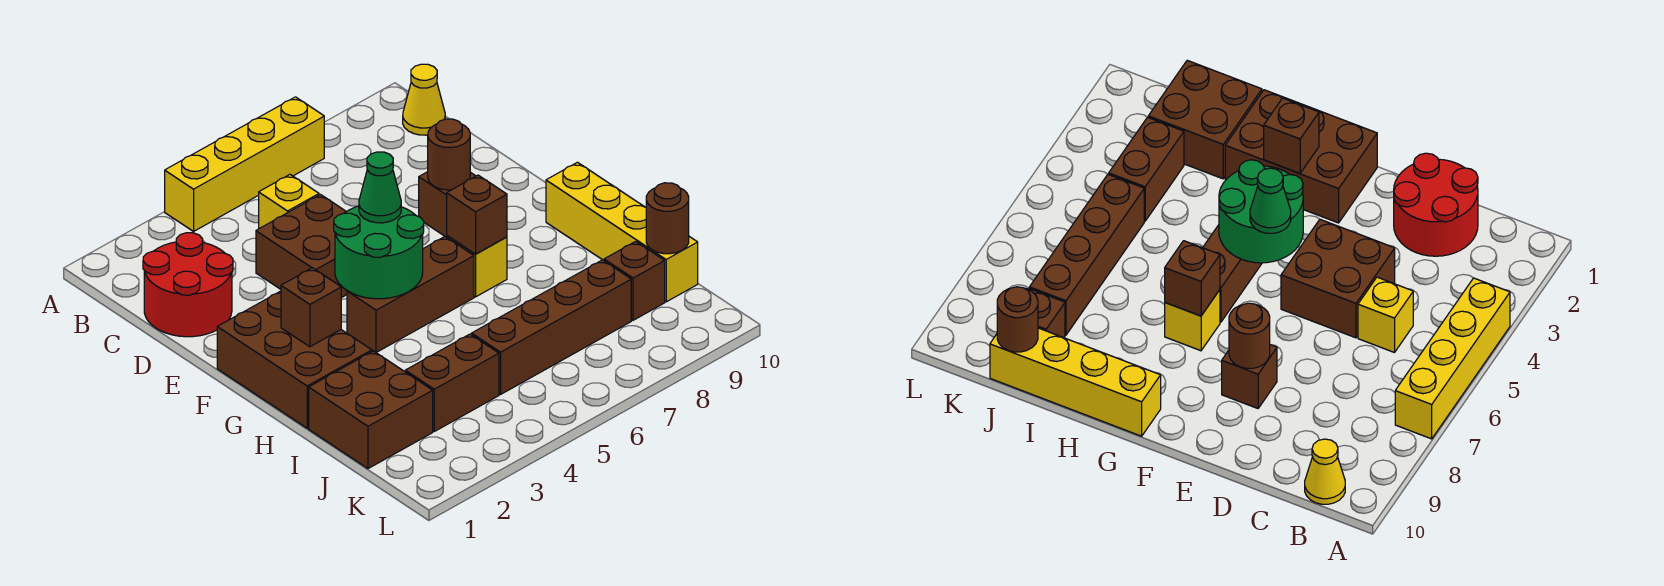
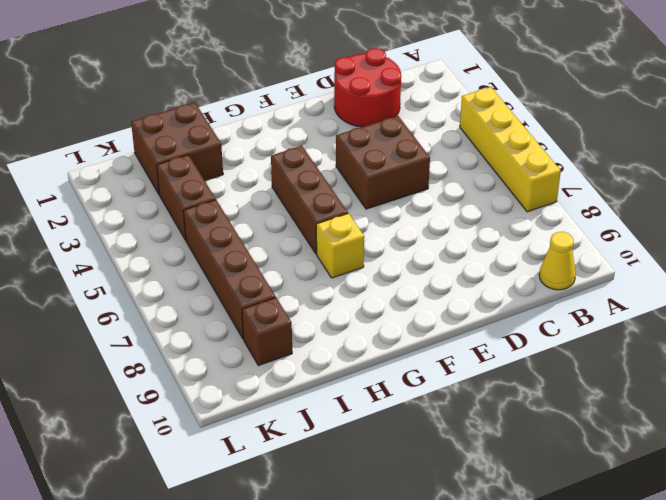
none -> yellow 1x1 brick [259,175,319,229]
none -> brown 1x1 brick [419,172,475,237]
none -> brown 2x3 brick [217,291,372,428]

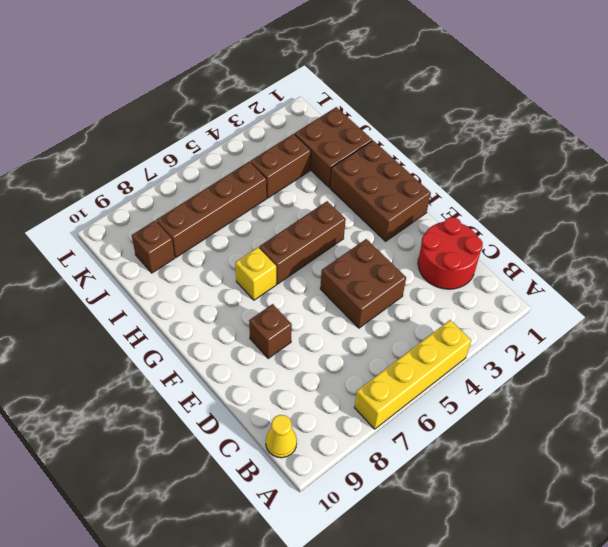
none -> yellow 1x1 brick [259,175,319,229]
none -> yellow 1x4 brick [546,162,698,302]
none -> brown 1x1 round brick [428,119,470,190]

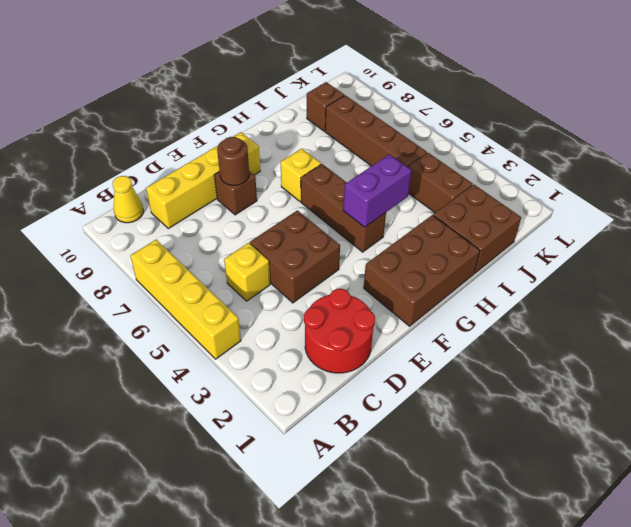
yellow 1x4 brick [146,132,260,229] -> yellow 1x4 brick moved to [546,162,698,302]
purple 1x2 brick [343,154,412,227] -> green 2x2 round brick [334,206,424,299]
none -> brown 1x1 brick [281,268,341,347]
none -> brown 1x1 brick [447,175,507,254]
none -> brown 1x1 round brick [646,183,689,254]

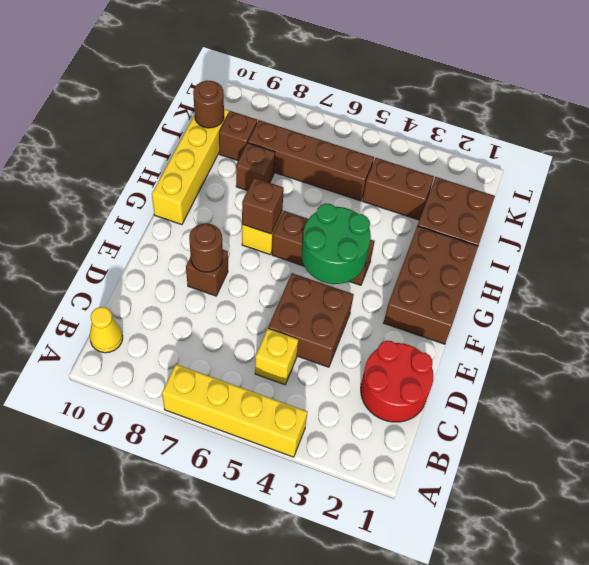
brown 1x1 brick [236,143,275,191] -> brown 1x1 brick moved to [281,268,341,347]
none -> green 1x1 cone [359,152,401,223]

